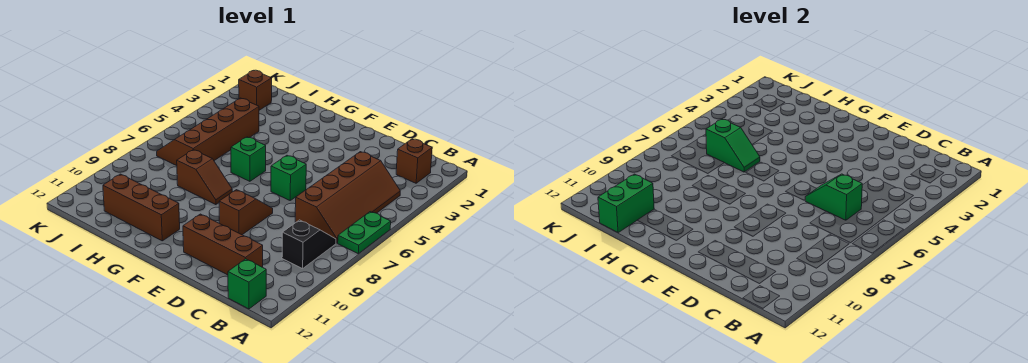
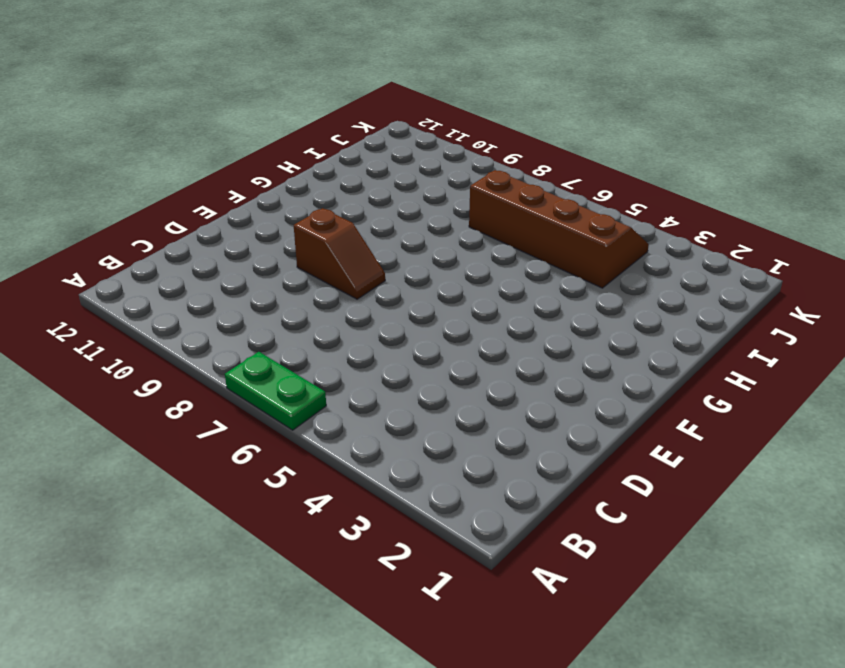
none -> brown 1x1 brick [396,139,432,183]
none -> brown 2x4 slope [295,152,400,243]
none -> black 1x2 slope [282,220,336,269]

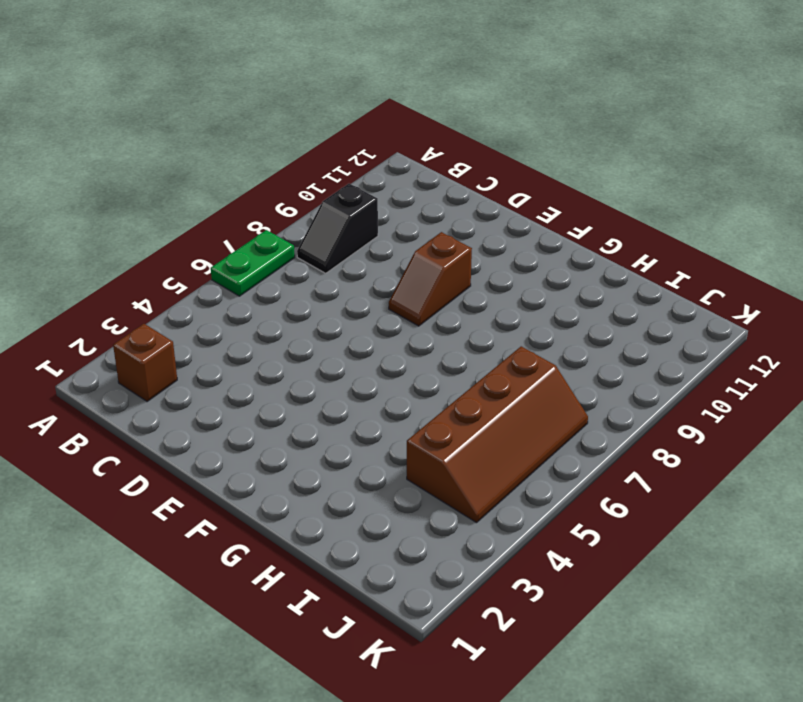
none -> brown 2x4 slope [295,152,400,243]
none -> green 1x1 brick [228,259,266,309]
none -> brown 1x3 brick [183,214,263,275]

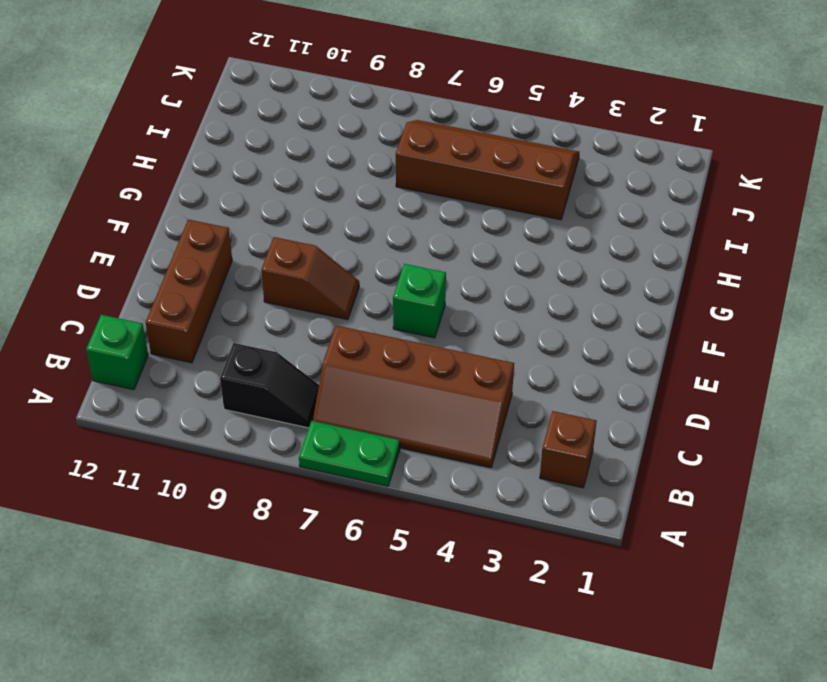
none -> green 1x1 brick [231,137,266,181]
none -> brown 1x2 slope [177,150,232,205]
none -> brown 1x3 brick [103,174,180,241]

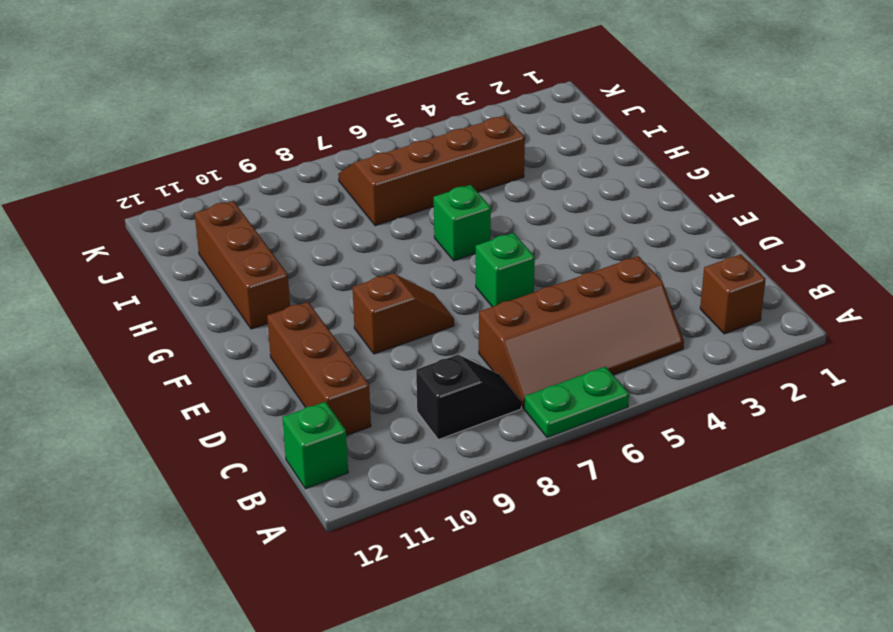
none -> brown 1x2 slope [177,150,232,205]
none -> brown 1x1 brick [239,70,272,110]
none -> green 1x2 slope [805,174,862,220]

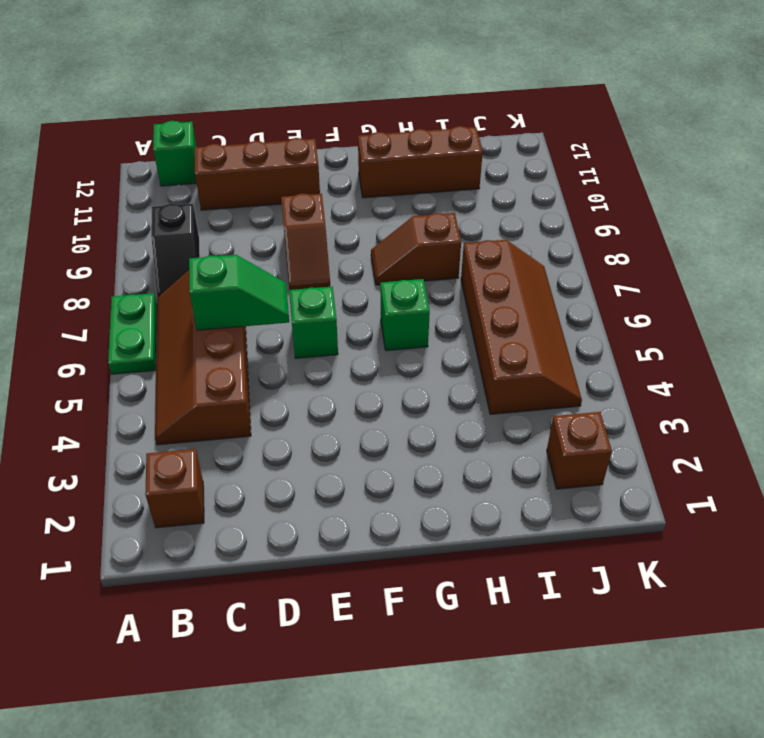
none -> green 1x2 slope [706,119,760,172]
none -> green 1x2 brick [598,174,654,233]

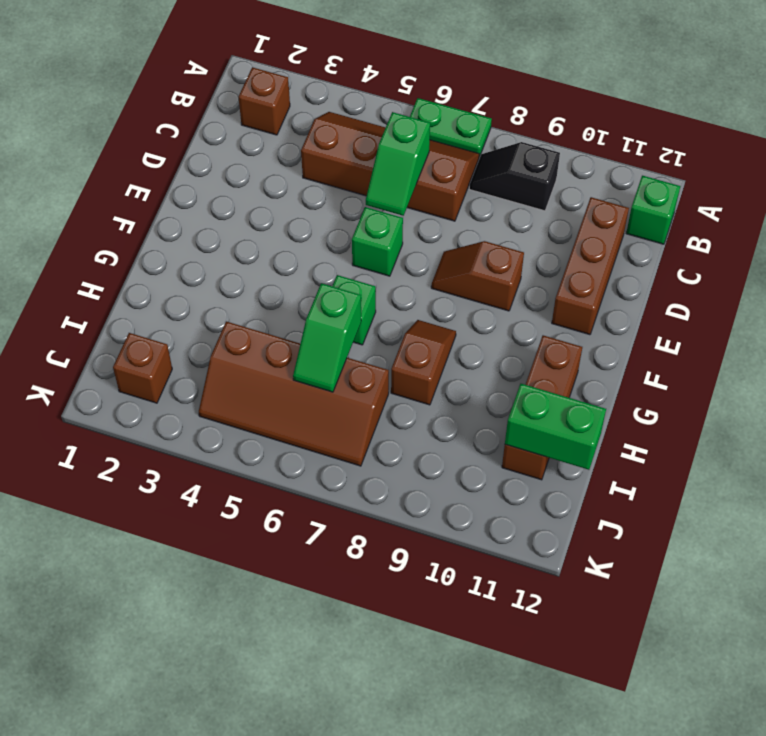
green 1x2 slope [293,283,361,392] -> green 1x2 slope turned to [706,119,760,172]

